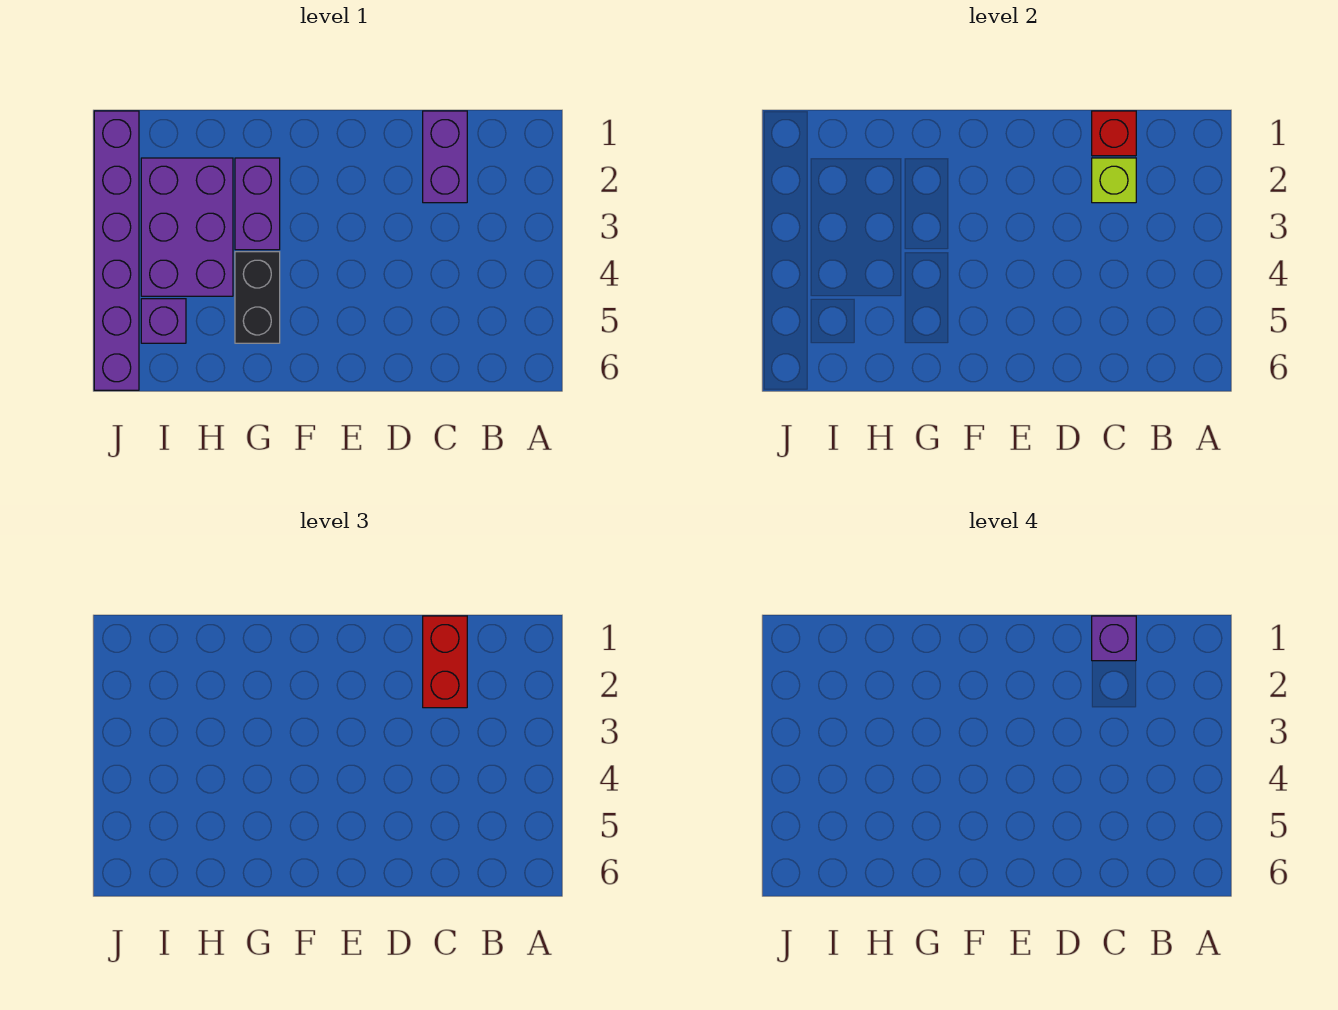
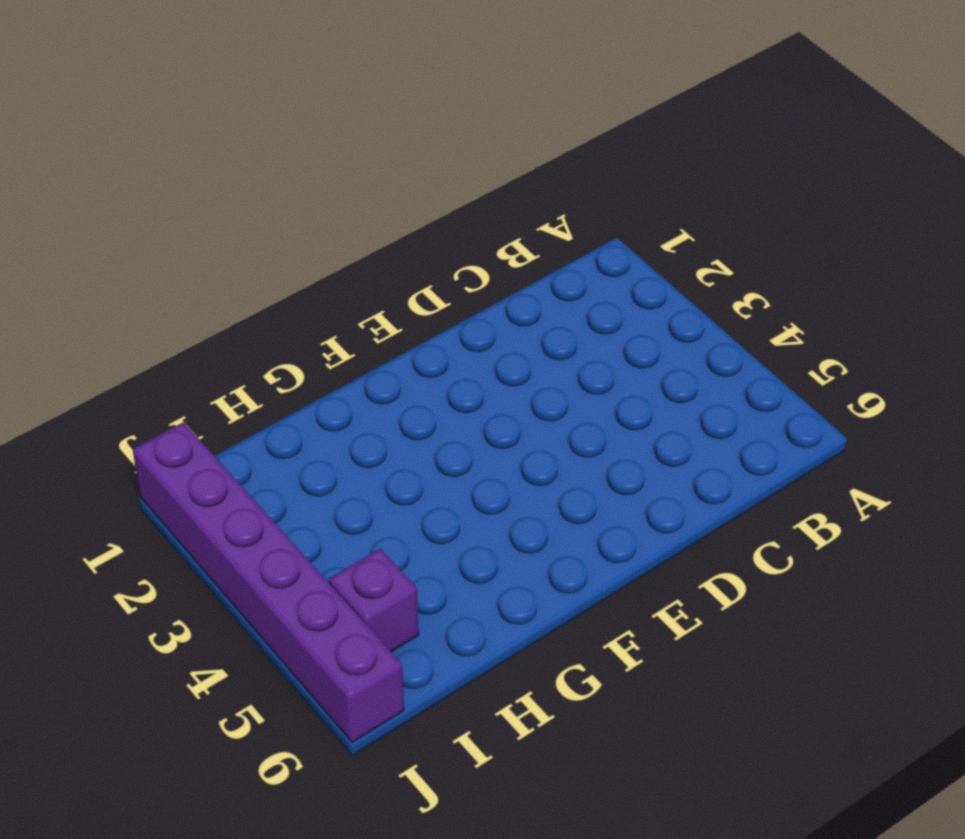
none -> purple 1x2 brick [423,111,467,203]
none -> purple 1x2 brick [235,158,280,250]

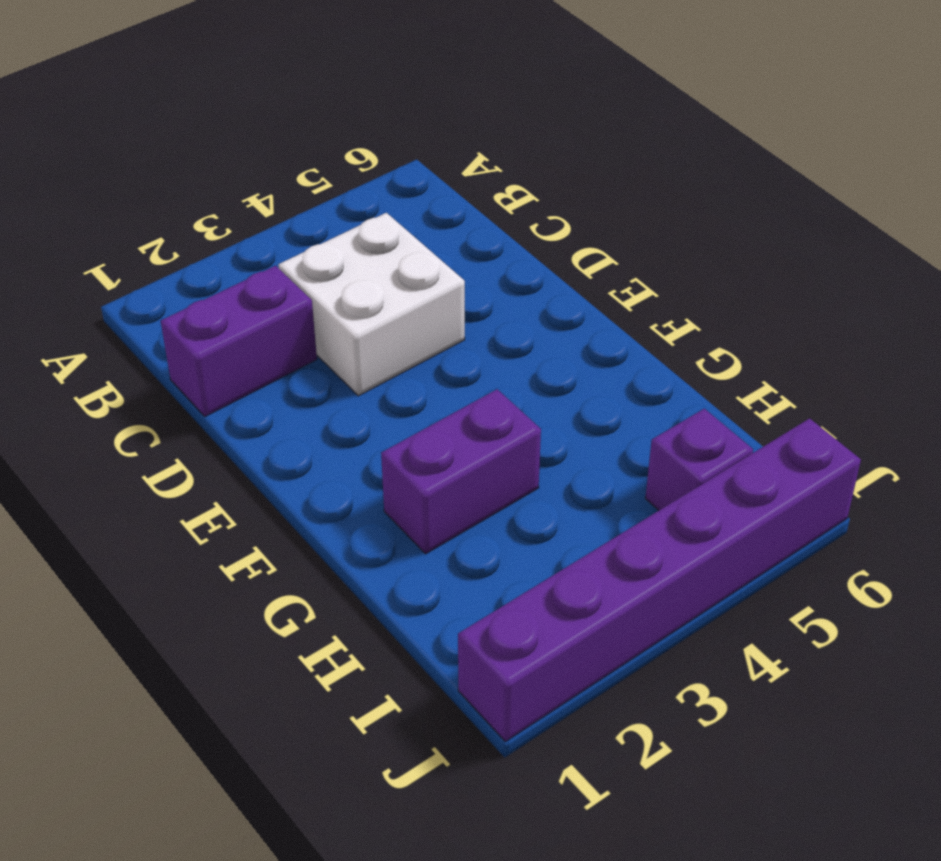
white 2x2 brick [278,213,465,396] -> none
none -> black 1x2 brick [235,252,280,343]
none -> purple 2x3 brick [141,158,233,296]

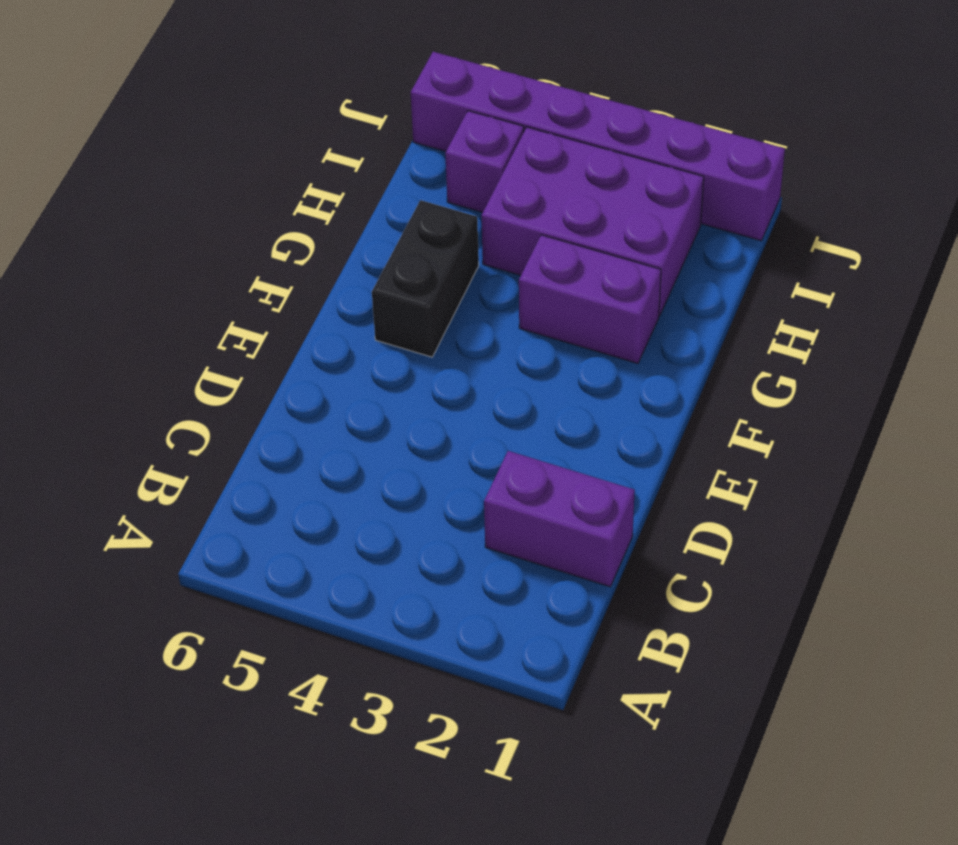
black 1x2 brick [372,200,479,357] -> black 1x2 brick turned to [235,252,280,343]
none -> red 1x1 brick [1092,111,1136,156]
none -> lime 1x1 brick [1092,158,1136,203]

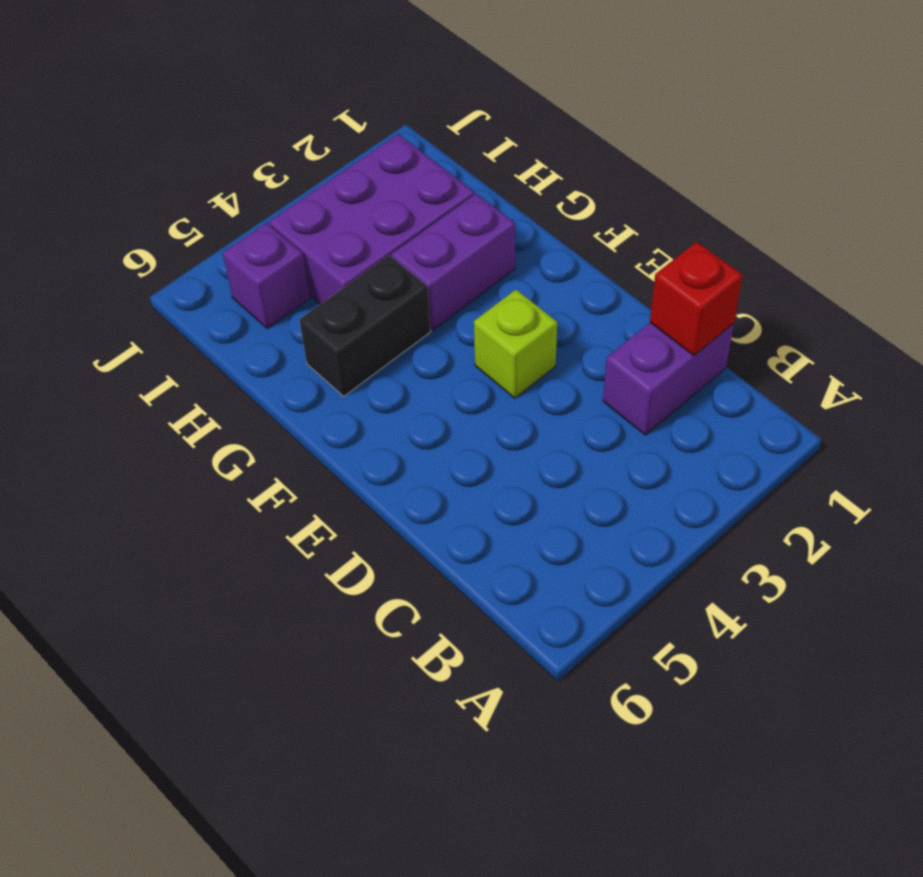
lime 1x1 brick [474,290,557,398] -> lime 1x1 brick moved to [1092,158,1136,203]
none -> purple 1x6 brick [94,111,139,390]
none -> red 1x2 brick [423,616,467,708]

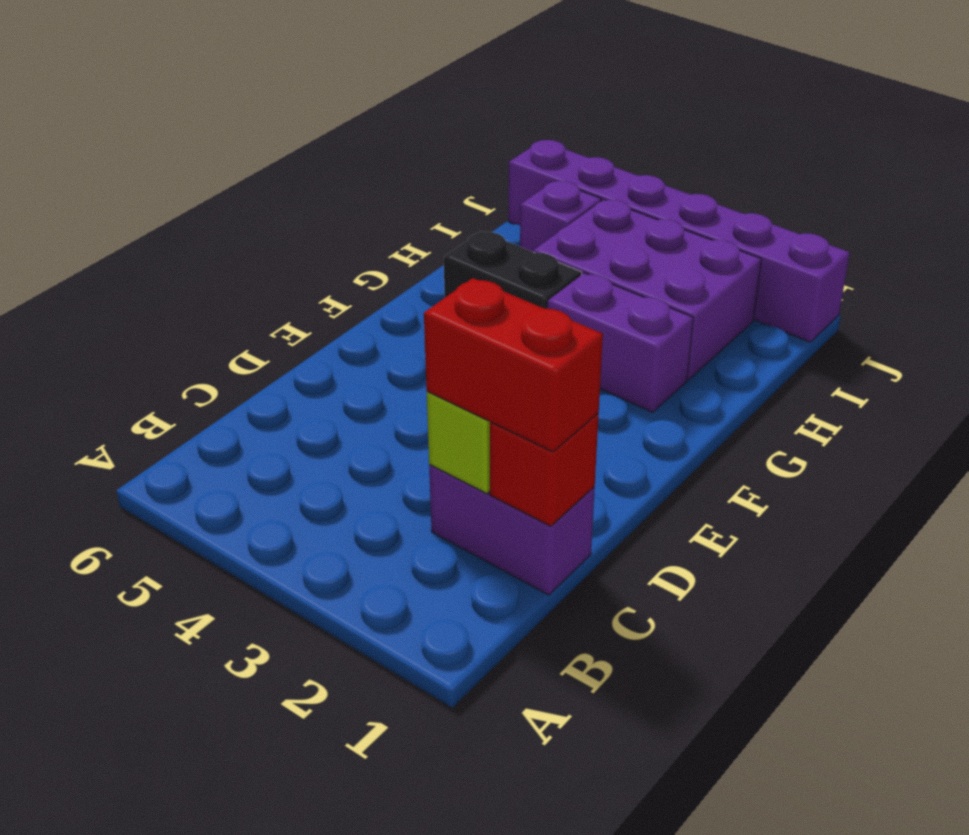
none -> purple 1x1 brick [1092,616,1136,661]

